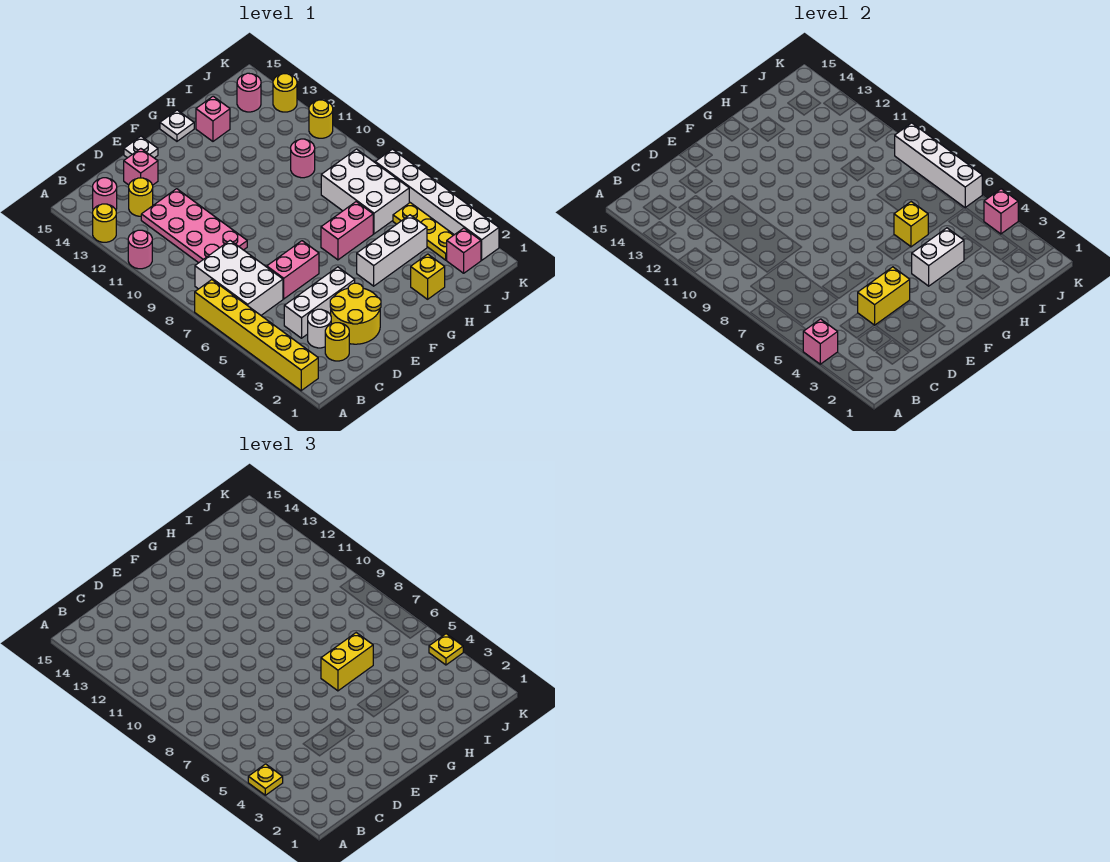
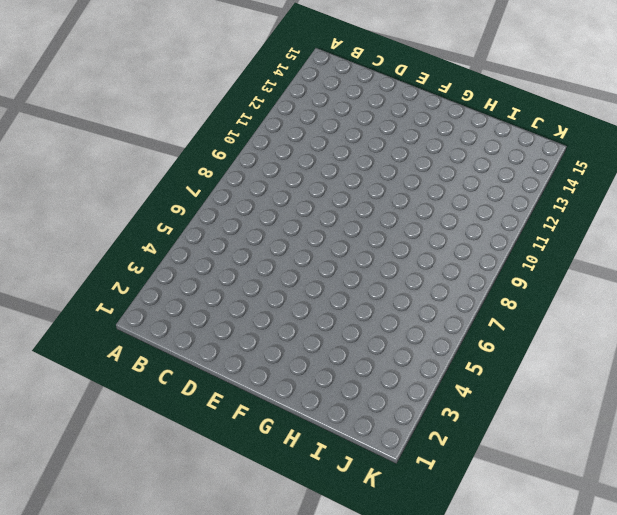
none -> yellow 1x6 brick [195,280,318,391]
none -> pink 1x1 round brick [128,230,152,269]
none -> yellow 1x1 round brick [93,204,116,242]
none -> white 2x3 brick [195,241,283,315]

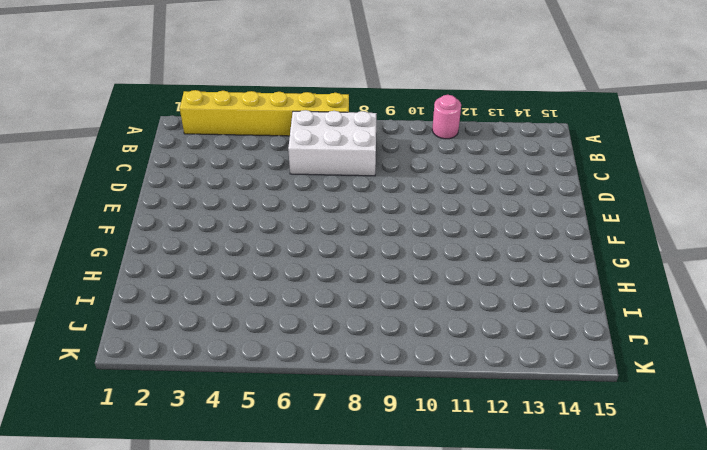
none -> yellow 1x1 round brick [93,204,116,242]
none -> pink 1x1 round brick [93,178,117,210]
none -> yellow 1x1 round brick [325,323,349,361]
none -> white 1x1 round brick [308,309,331,348]

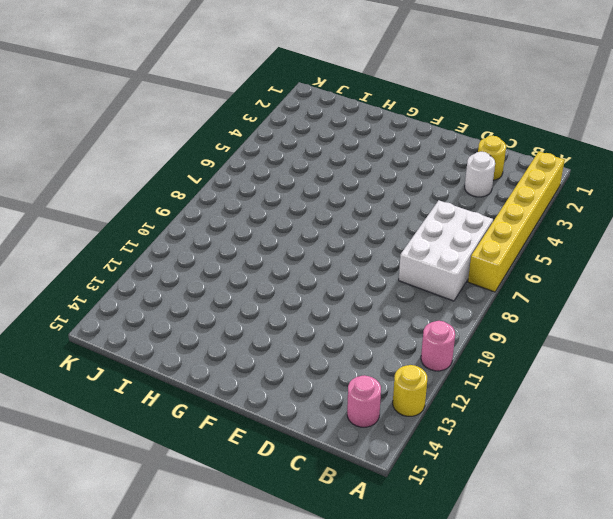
none -> white 1x3 brick [284,267,355,338]
none -> pink 2x4 plate [141,189,247,263]
none -> yellow 1x1 round brick [129,178,153,216]
none -> yellow 2x2 round brick [330,283,381,344]

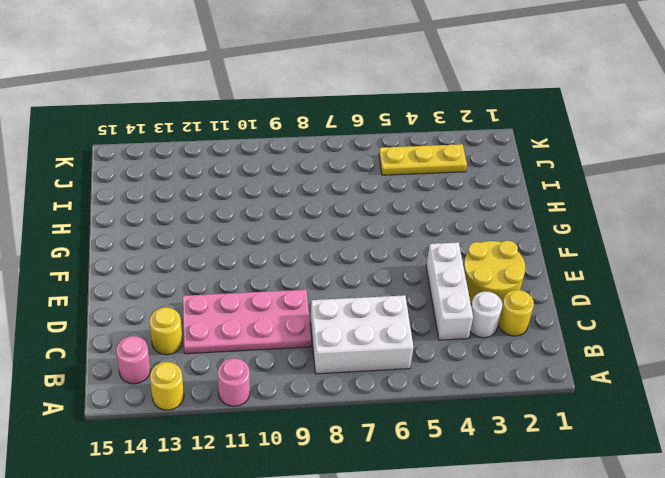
none -> yellow 1x6 brick [195,280,318,391]
none -> pink 1x2 brick [267,241,319,299]
none -> pink 1x1 brick [124,149,158,185]
none -> white 1x1 plate [124,136,158,158]

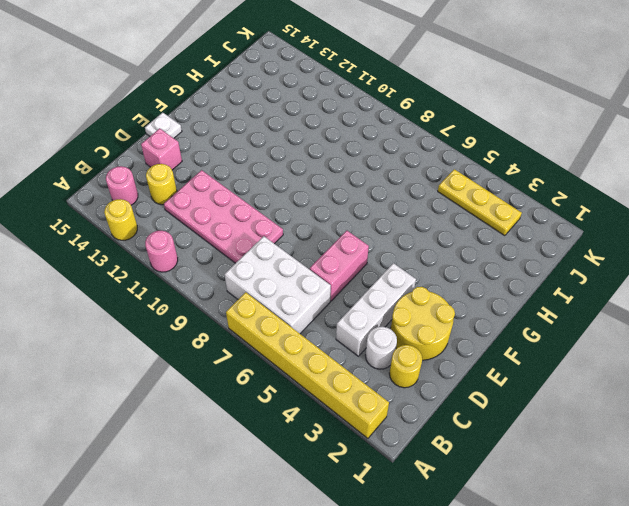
none -> white 1x3 brick [357,215,427,286]
none -> pink 1x2 brick [321,202,373,260]
none -> white 1x1 plate [160,110,194,141]
none -> yellow 1x1 brick [411,254,445,299]

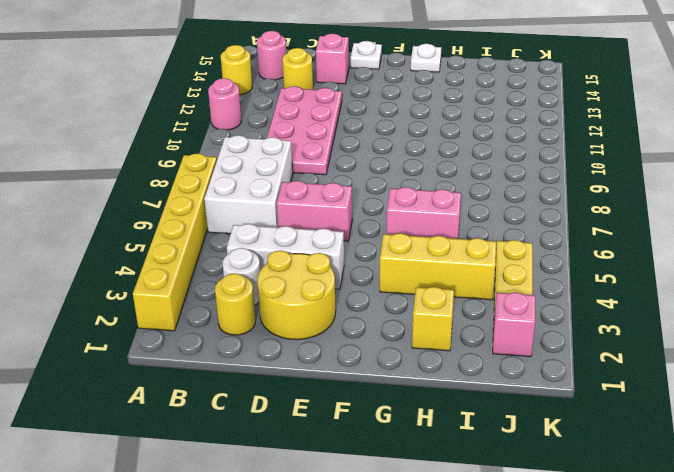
yellow 1x3 brick [380,233,496,300] -> white 1x3 brick [357,215,427,286]
none -> pink 1x1 brick [196,96,230,141]
none -> white 2x3 brick [321,149,409,234]
none -> pink 1x1 round brick [291,139,315,178]
none -> pink 1x1 round brick [237,73,261,112]

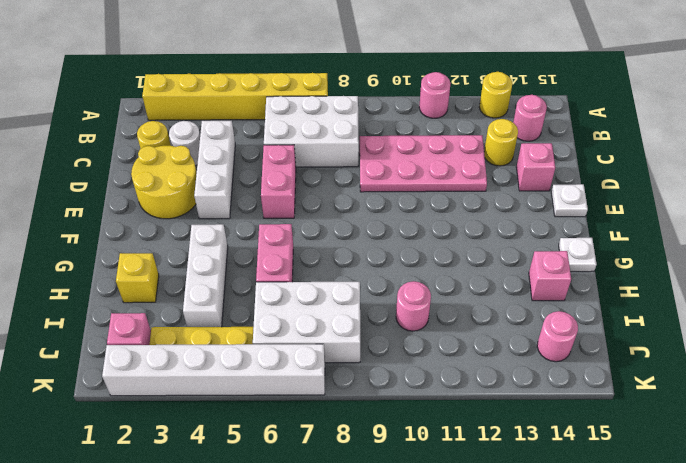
none -> yellow 1x1 round brick [309,100,333,138]
none -> yellow 1x1 round brick [273,74,297,112]
none -> pink 1x1 brick [803,319,838,364]
none -> yellow 1x2 brick [858,267,910,325]

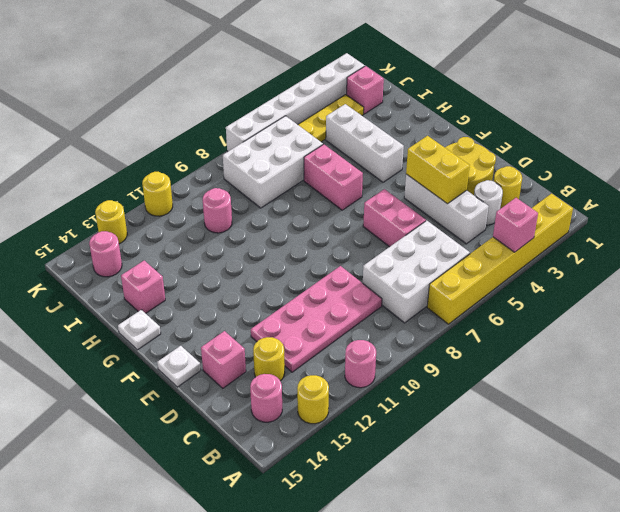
none -> yellow 1x1 brick [411,254,445,299]
none -> white 1x2 brick [912,228,964,286]
none -> yellow 1x1 brick [894,202,928,247]
none -> pink 1x1 brick [984,189,1018,234]

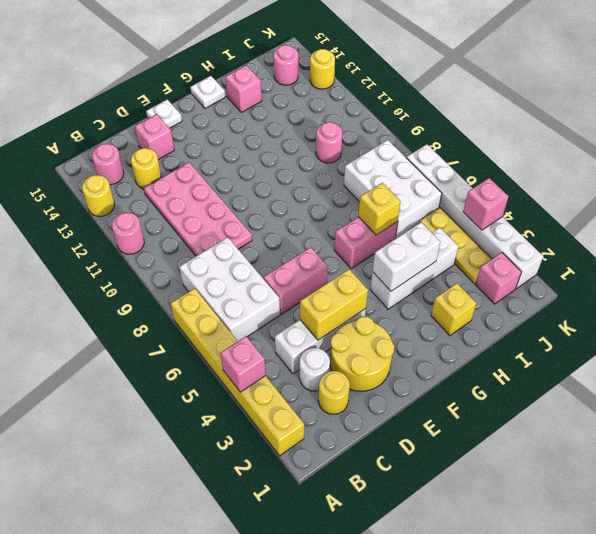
none -> yellow 1x1 round brick [309,100,333,138]
none -> white 1x4 brick [895,123,982,208]
none -> yellow 1x1 plate [248,764,283,795]
none -> yellow 1x2 brick [321,633,373,691]

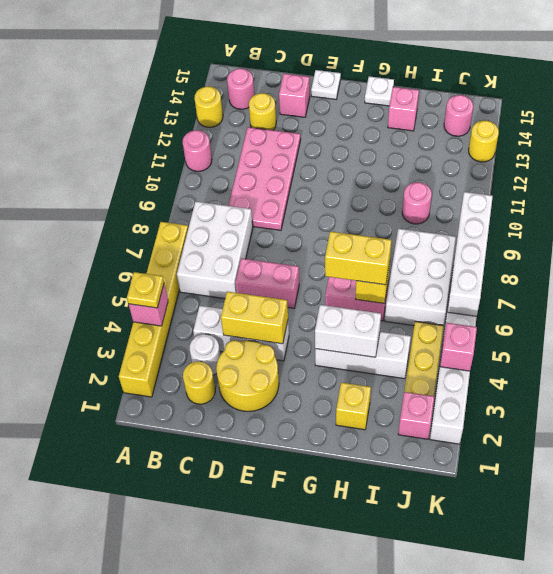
none -> yellow 1x1 round brick [309,100,333,138]
none -> yellow 1x1 plate [429,634,463,665]

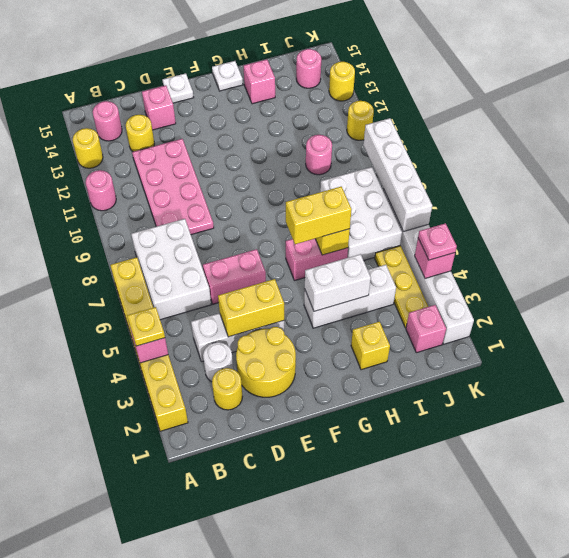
pink 1x1 plate [418,223,457,260] -> yellow 1x1 plate [429,634,463,665]

